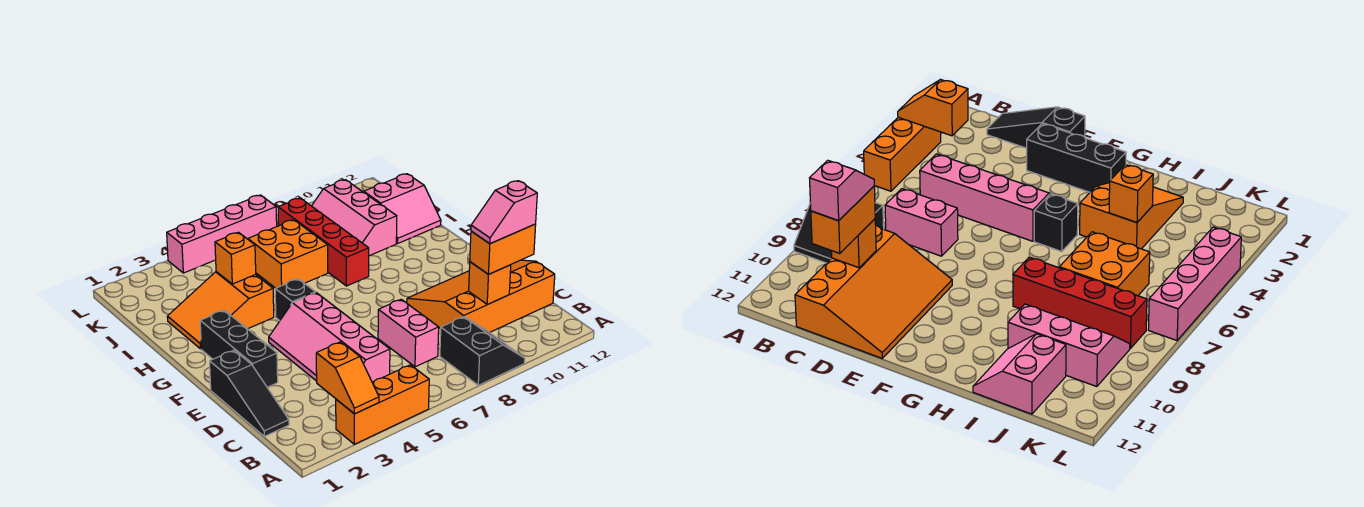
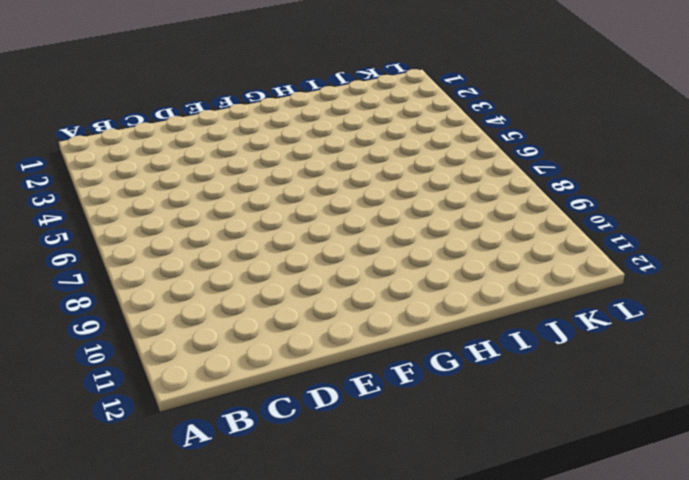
none -> orange 1x3 brick [336,365,429,444]
none -> black 2x2 slope [440,317,525,385]
none -> black 1x3 slope [210,350,289,436]

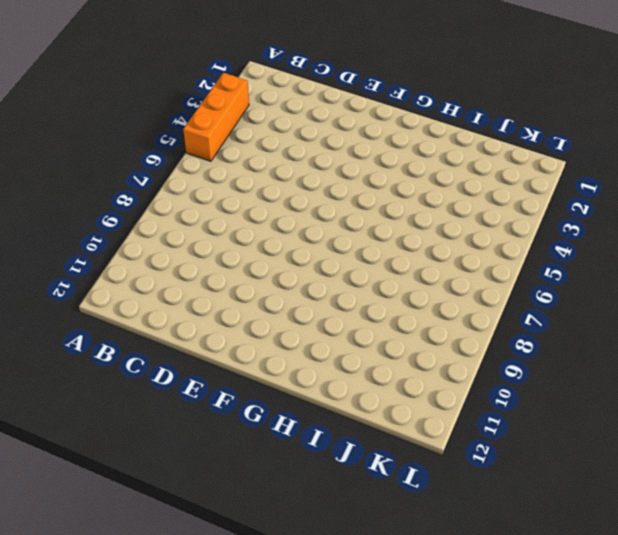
none -> black 2x2 slope [440,317,525,385]
none -> black 1x3 slope [210,350,289,436]
none -> pink 2x4 slope [269,293,390,382]

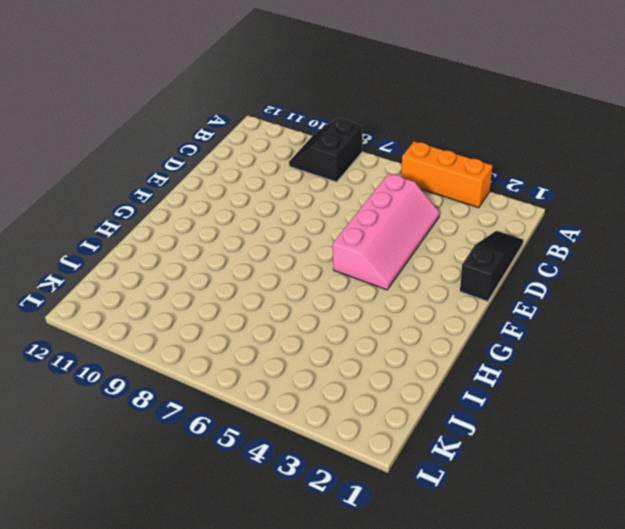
none -> pink 1x2 brick [378,299,439,367]
none -> orange 3x4 slope [407,260,555,333]
none -> black 1x3 brick [200,310,278,387]

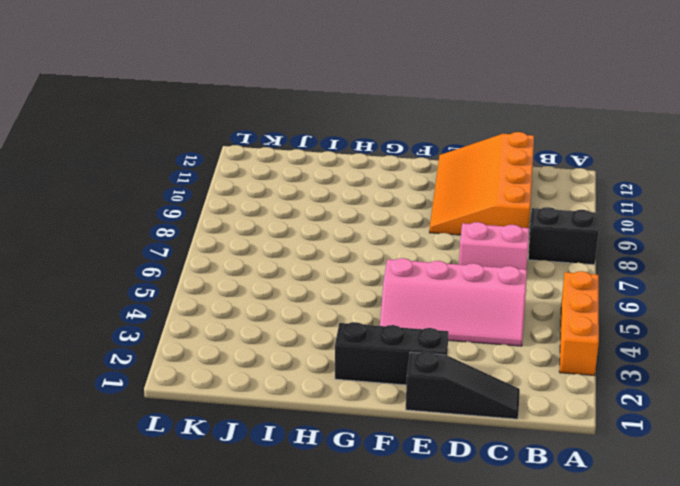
none -> black 1x1 brick [275,279,315,321]
none -> orange 2x3 slope [167,272,274,349]
none -> red 1x4 brick [278,198,369,286]

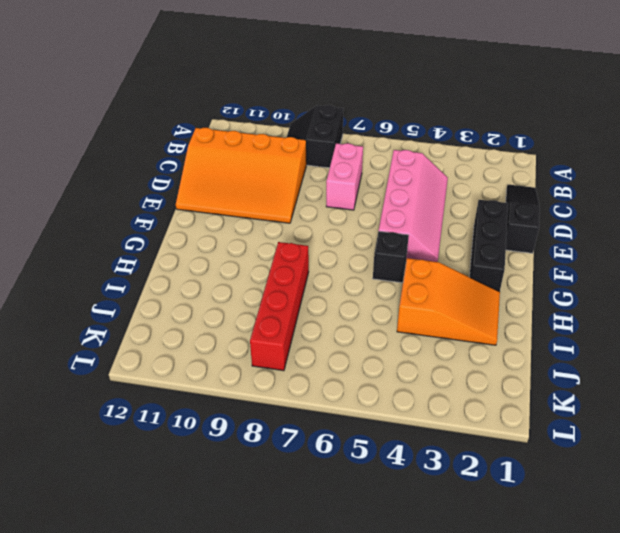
none -> orange 1x3 brick [336,365,429,444]
none -> orange 2x2 brick [248,220,328,288]
none -> pink 2x3 slope [312,180,397,256]

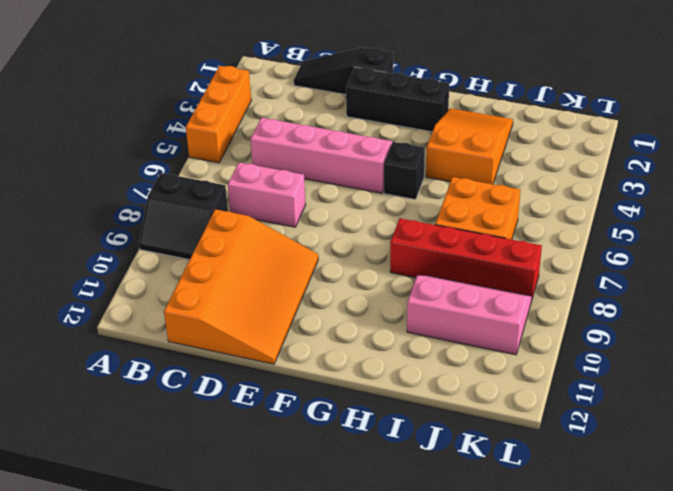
none -> pink 2x2 slope [364,174,441,244]
none -> pink 1x4 brick [167,195,277,273]
none -> orange 1x2 slope [316,342,379,414]

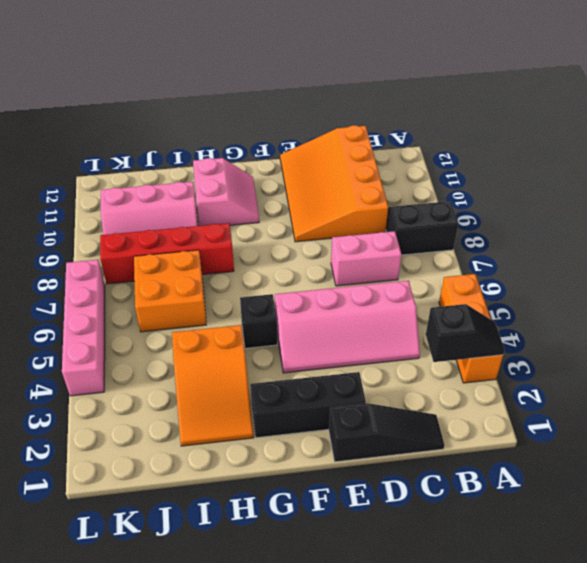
black 1x2 slope [426,304,505,362] -> orange 1x2 slope [316,342,379,414]
pink 2x2 slope [193,158,259,226] -> pink 2x2 slope moved to [364,174,441,244]
none -> orange 1x1 brick [469,262,511,304]
none -> orange 1x1 brick [215,232,256,284]
none -> orange 1x2 brick [470,224,536,274]

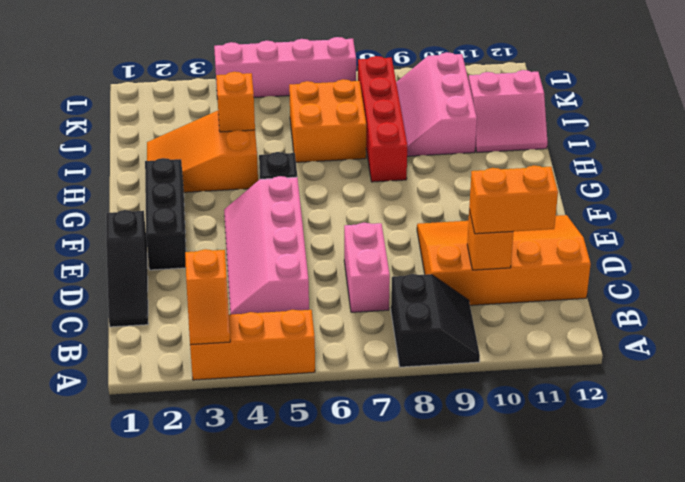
none -> pink 1x2 slope [471,181,537,244]

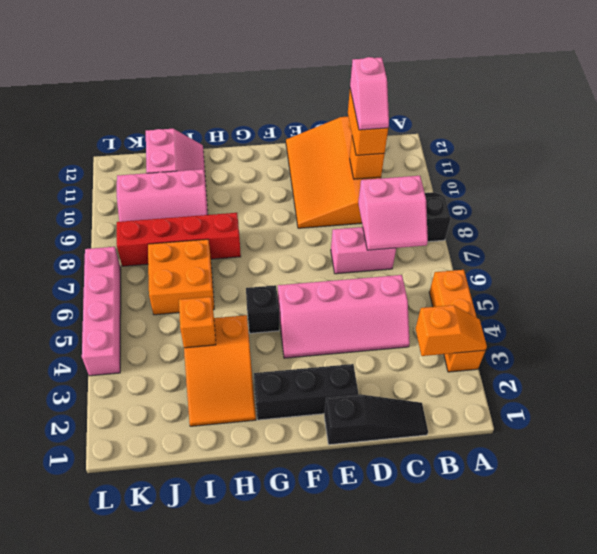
pink 2x2 slope [358,176,428,250] -> none

